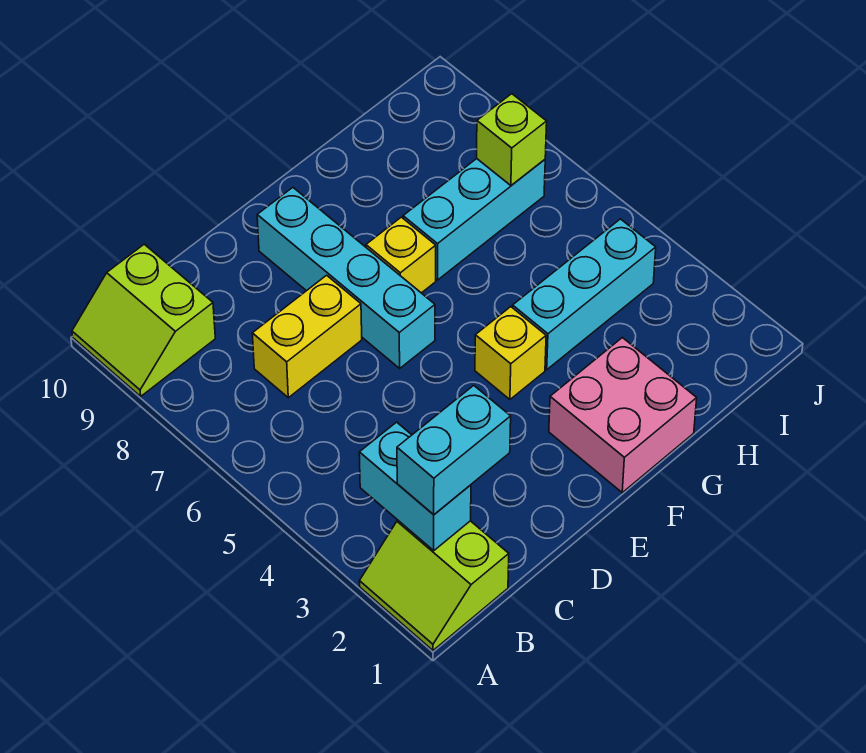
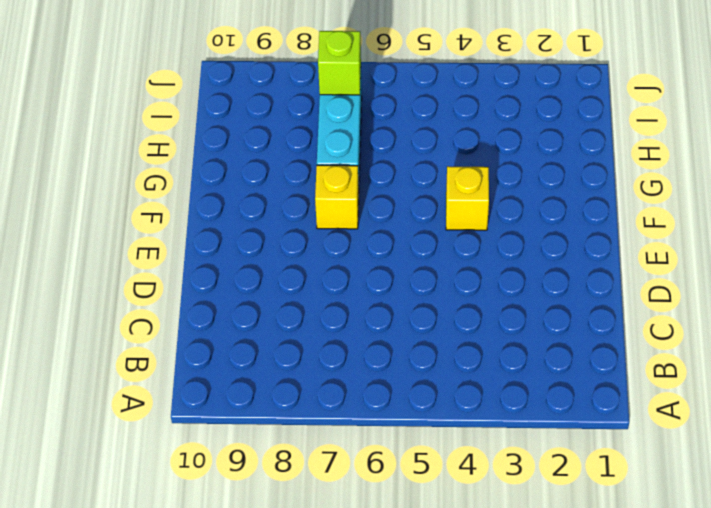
none -> lime 2x2 slope [359,521,509,650]
none -> lime 2x2 slope [72,244,215,396]
none -> yellow 1x2 brick [252,275,362,398]

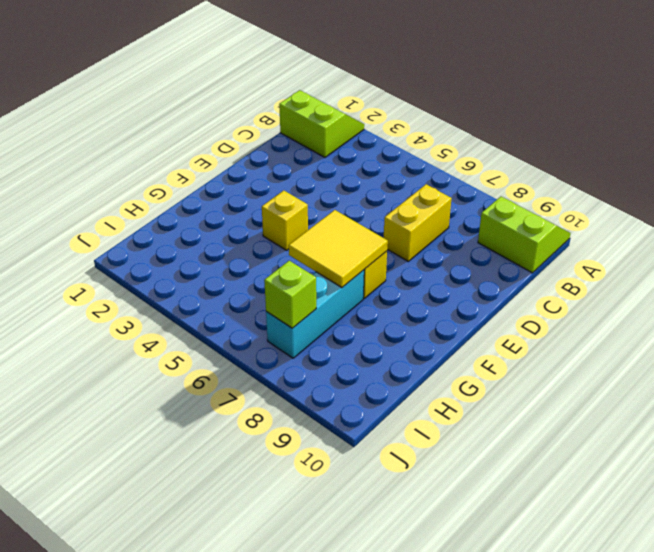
yellow 2x2 tile [289,210,388,288] -> none
none -> cyan 1x4 brick [257,188,435,368]
none -> pink 2x2 brick [549,338,697,493]
none -> cyan 1x3 brick [513,219,656,370]

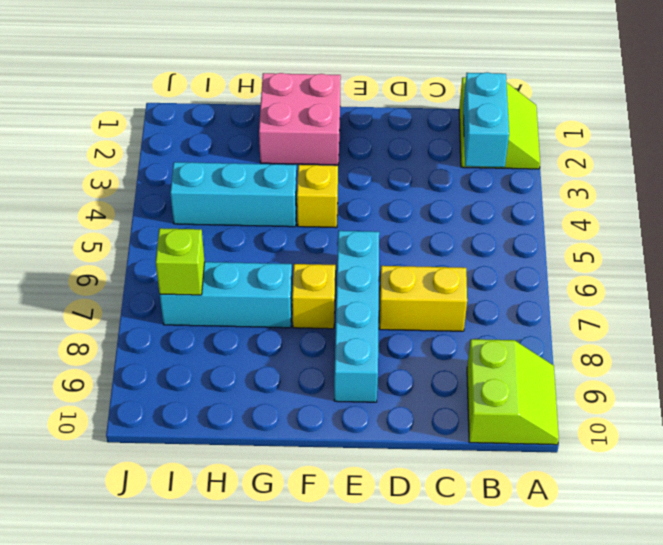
none -> cyan 1x2 brick [397,385,511,515]

